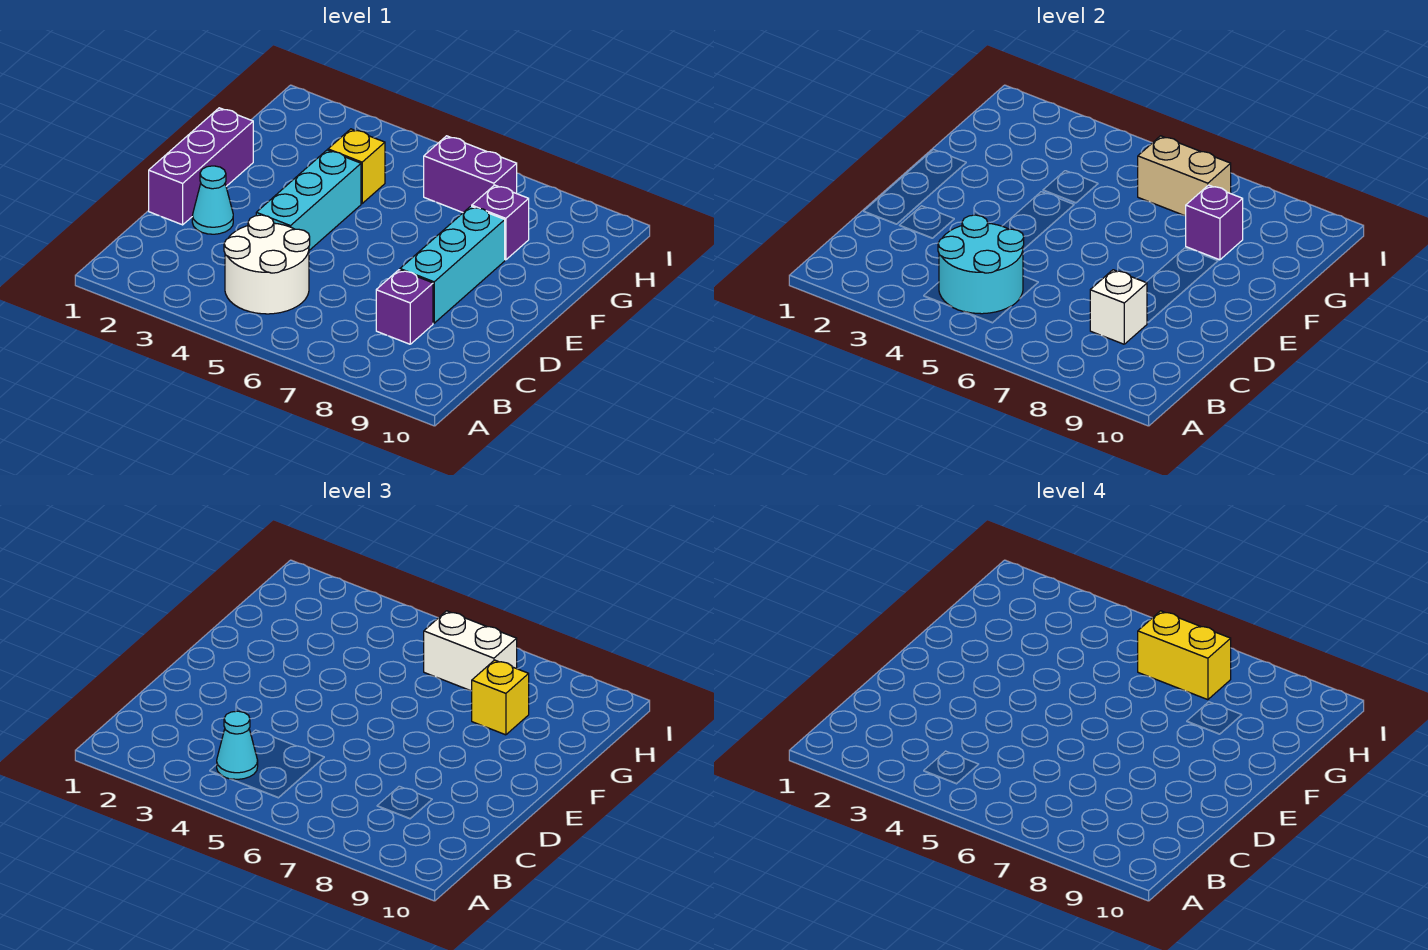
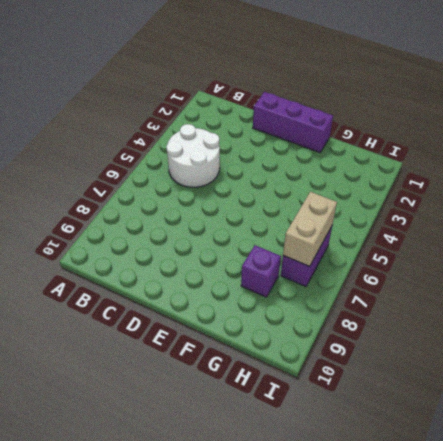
none -> purple 1x1 brick [376,270,433,344]
none -> cyan 1x1 cone [192,166,233,234]
none -> cyan 1x3 brick [256,150,361,250]

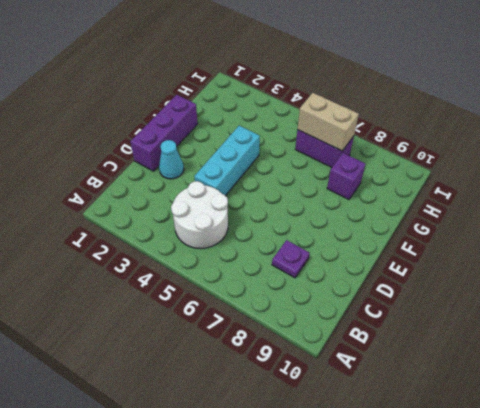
purple 1x1 plate [272,240,310,278] -> purple 1x1 brick [376,270,433,344]
none -> cyan 1x3 brick [400,206,505,323]
none -> yellow 1x1 brick [328,129,385,203]
none -> cyan 2x2 round brick [938,215,1024,314]

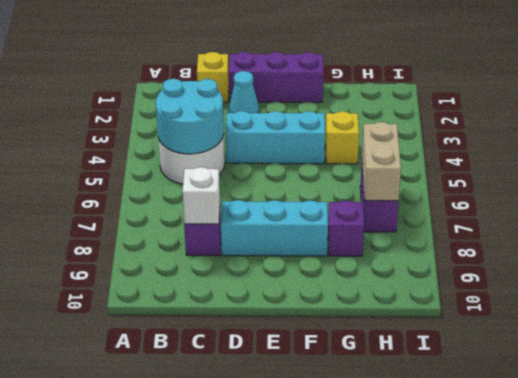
yellow 1x1 brick [197,52,229,102] -> yellow 1x1 brick moved to [472,660,529,735]
none -> purple 1x1 brick [1186,185,1243,260]
none -> cyan 1x1 cone [217,711,258,779]
none -> white 1x2 brick [424,611,517,691]

